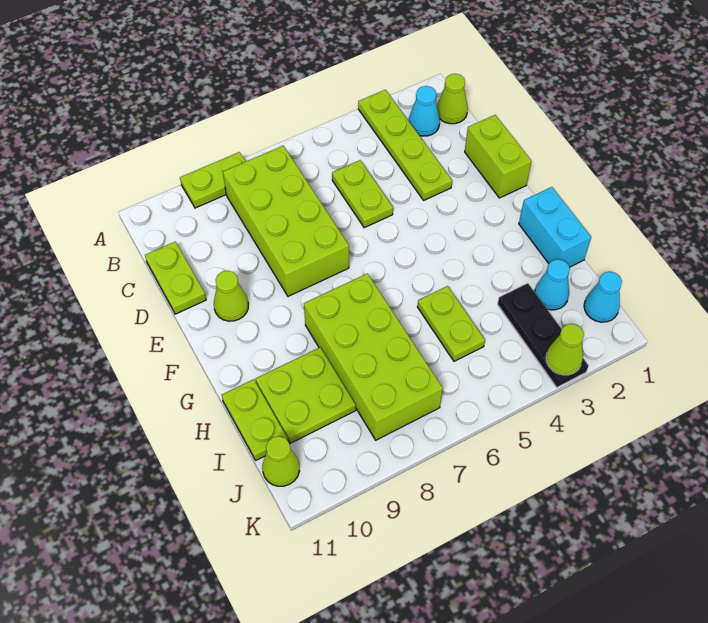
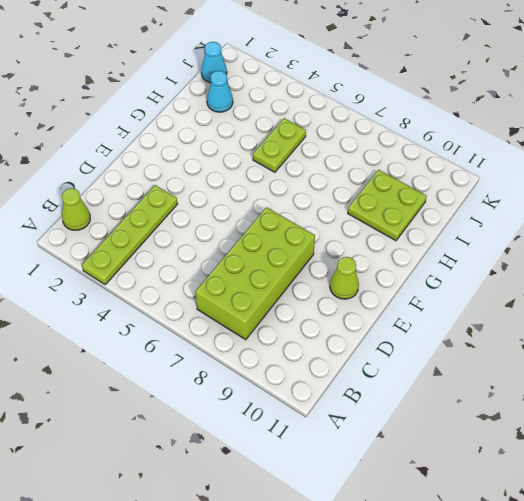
none -> lime 1x2 plate [180,152,246,208]
none -> cyan 1x1 cone [409,86,440,136]
none -> lime 1x2 plate [332,160,393,228]

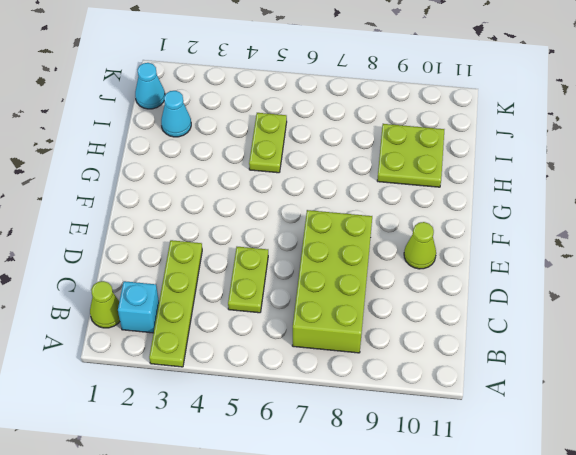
cyan 1x1 brick [118,281,159,333] -> cyan 1x1 cone [409,86,440,136]
none -> lime 1x2 plate [180,152,246,208]
none -> lime 1x2 plate [145,242,206,314]
none -> lime 1x2 brick [465,115,532,198]

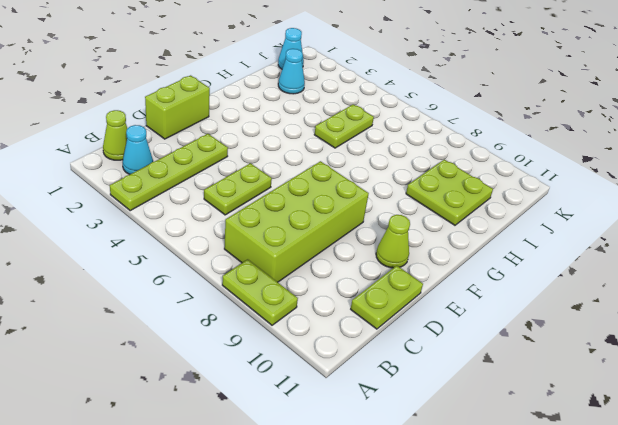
none -> cyan 1x2 brick [519,187,591,267]
none -> lime 2x4 brick [304,274,443,440]
none -> lime 1x2 plate [222,379,288,460]

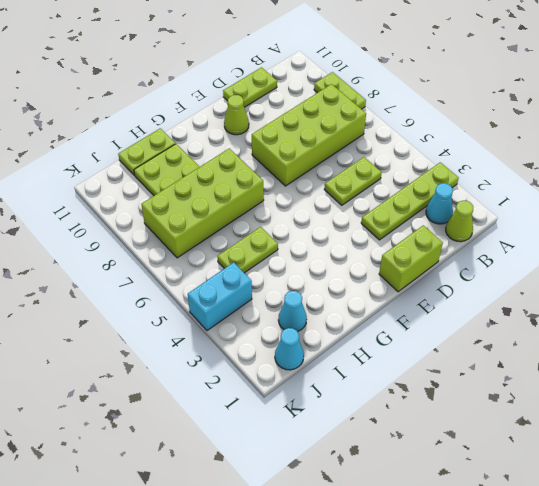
cyan 1x2 brick [188,262,252,331] -> cyan 1x2 brick moved to [519,187,591,267]
none -> black 1x3 plate [498,283,589,387]
none -> lime 1x1 cone [262,436,299,486]
none -> lime 1x1 cone [546,324,584,375]

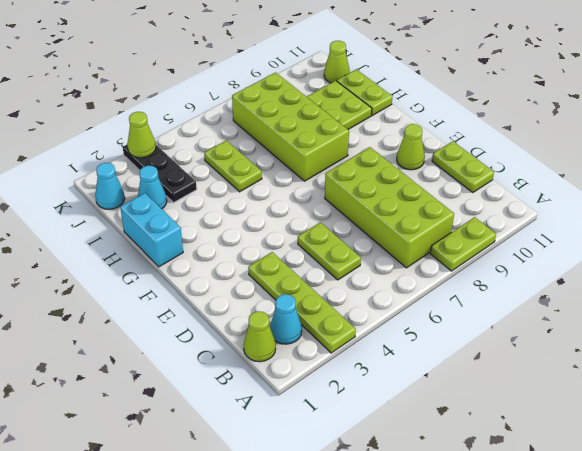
none -> lime 1x2 brick [465,115,532,198]

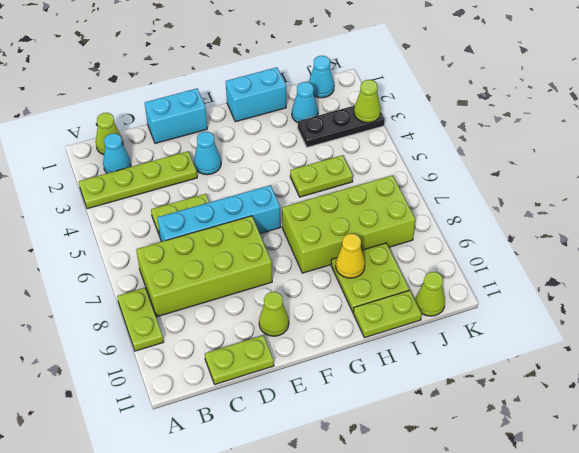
cyan 1x4 brick [157,185,281,242] -> none
cyan 1x2 brick [145,89,207,143] -> lime 1x2 brick [465,115,532,198]
cyan 1x1 cone [194,132,221,175] -> none
yellow 1x1 cone [336,234,365,278] -> none

